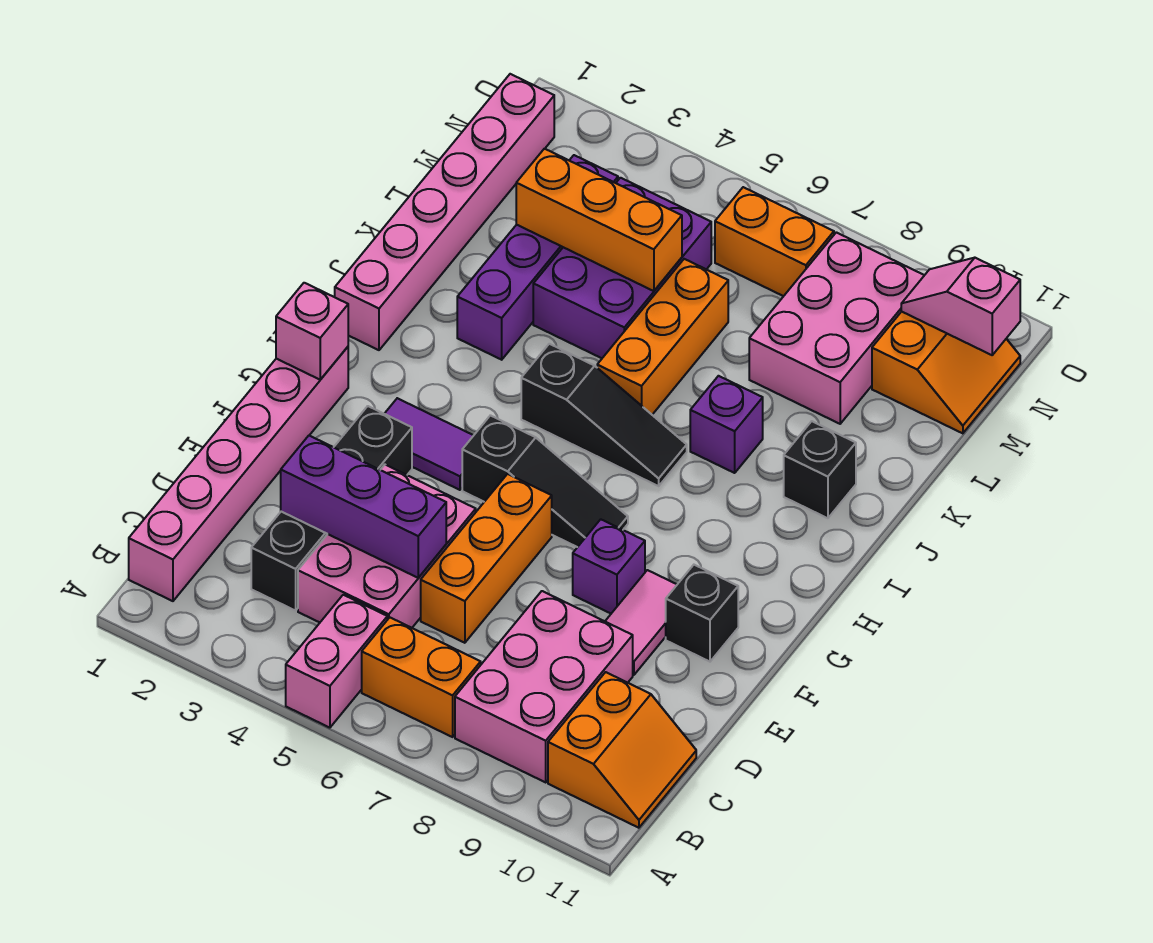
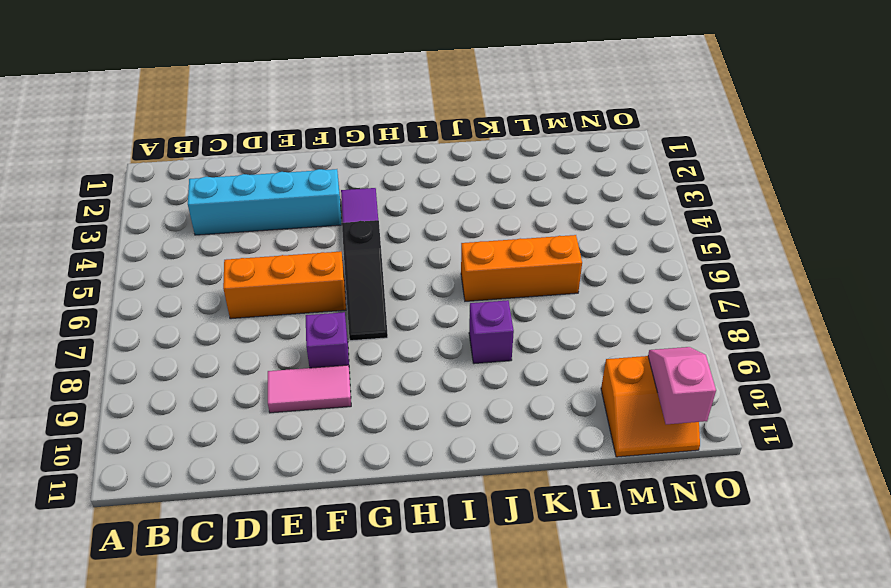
cyan 1x4 brick [188,169,342,235] -> black 1x4 brick [251,406,412,611]
none -> pink 1x2 brick [286,595,387,728]
none -> pink 1x6 brick [129,347,348,601]
none -> orange 1x2 brick [362,617,481,737]

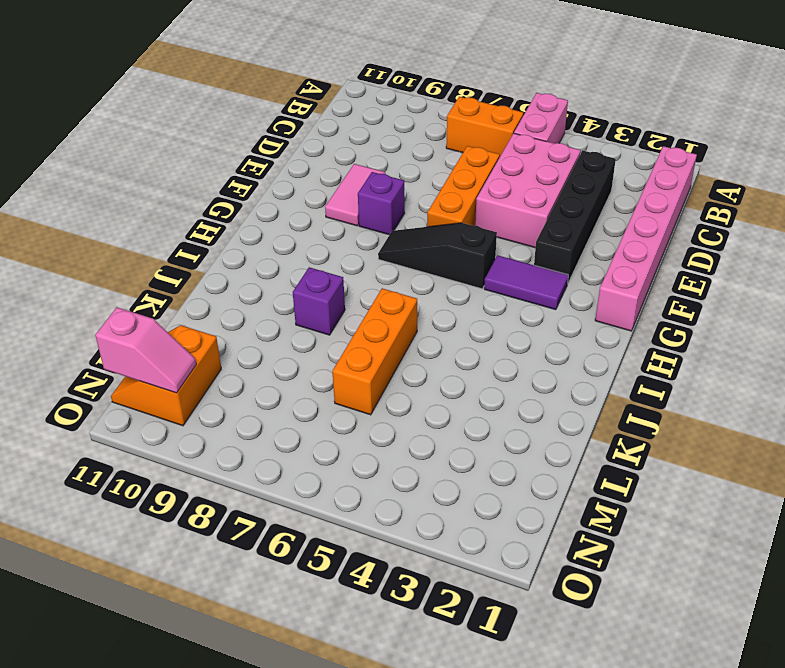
none -> pink 2x3 brick [455,591,633,782]
none -> orange 2x2 slope [548,672,696,828]
none -> black 1x1 brick [666,565,738,662]

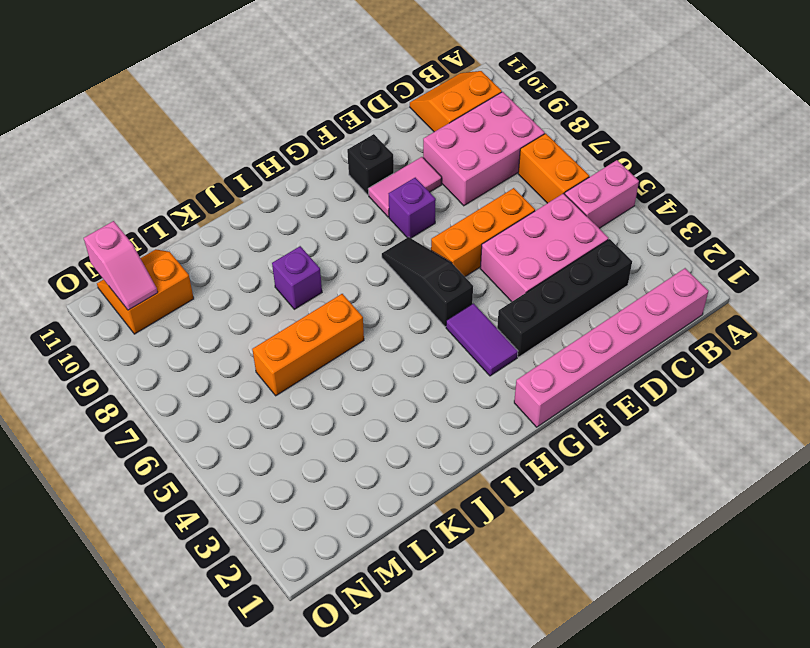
none -> pink 1x6 brick [335,74,554,350]
none -> black 1x3 slope [521,344,687,486]
none -> purple 1x4 brick [457,155,618,360]

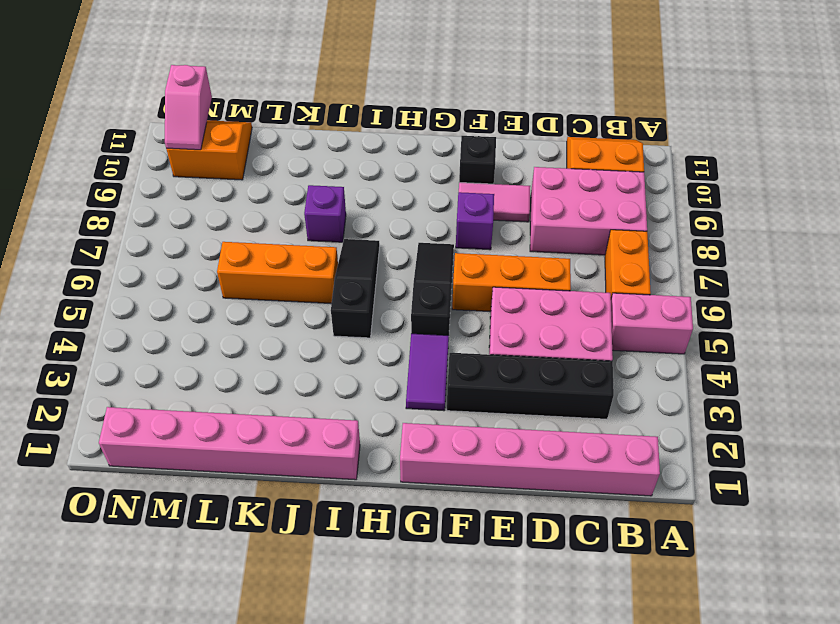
none -> purple 1x4 brick [457,155,618,360]
none -> black 1x1 brick [784,421,856,518]
none -> purple 2x3 brick [533,178,711,358]

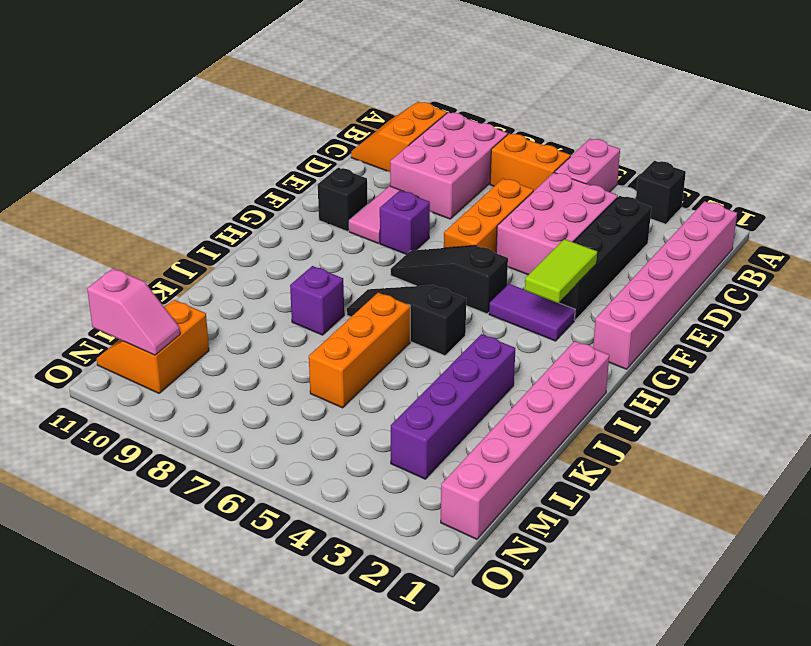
black 1x1 brick [636,161,686,224] -> black 1x1 brick moved to [784,421,856,518]
lime 1x2 tile [525,239,597,303] -> none
none -> purple 2x3 brick [533,178,711,358]
none -> pink 2x3 brick [749,232,924,424]
none -> orange 1x2 brick [715,187,834,296]

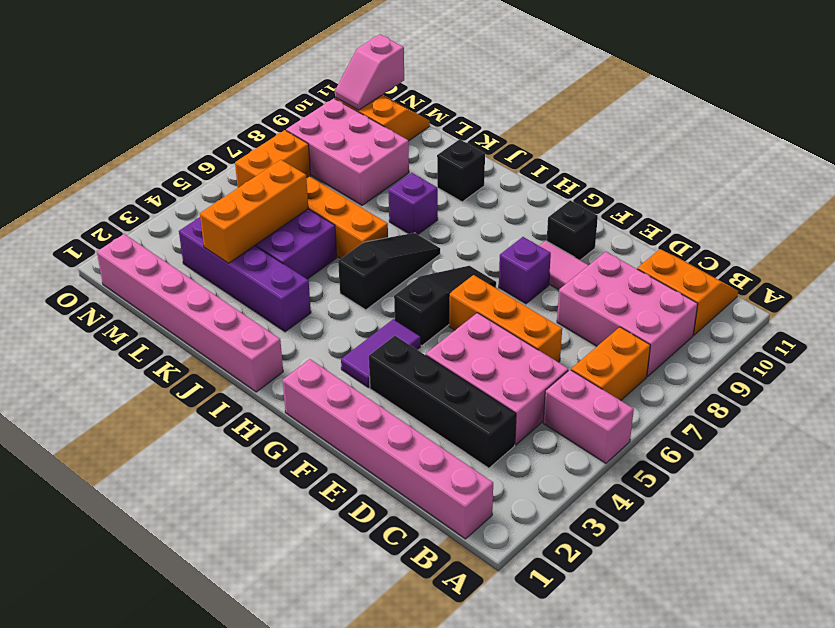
none -> purple 1x3 brick [281,435,446,578]
none -> pink 1x1 brick [276,283,348,380]

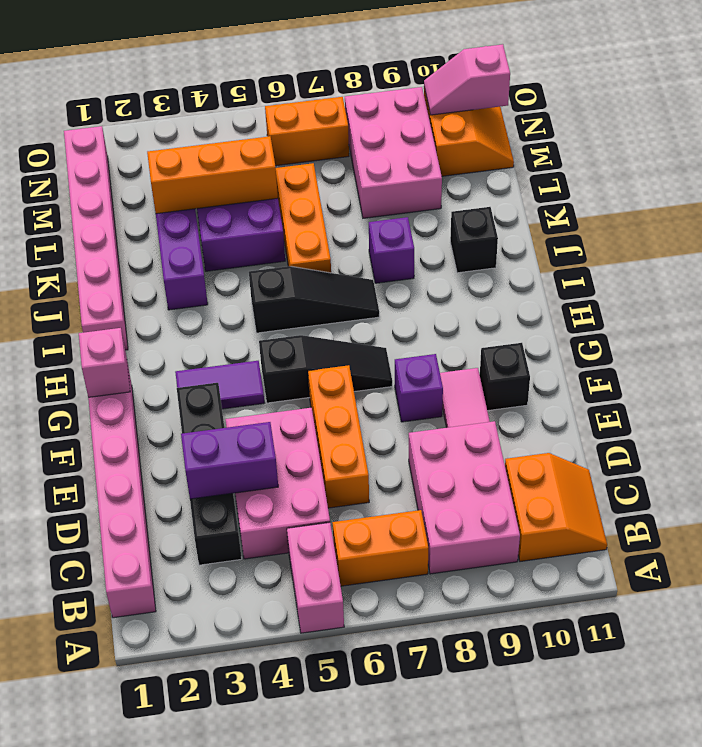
purple 1x2 brick [181,422,278,499] -> purple 1x3 brick [281,435,446,578]

